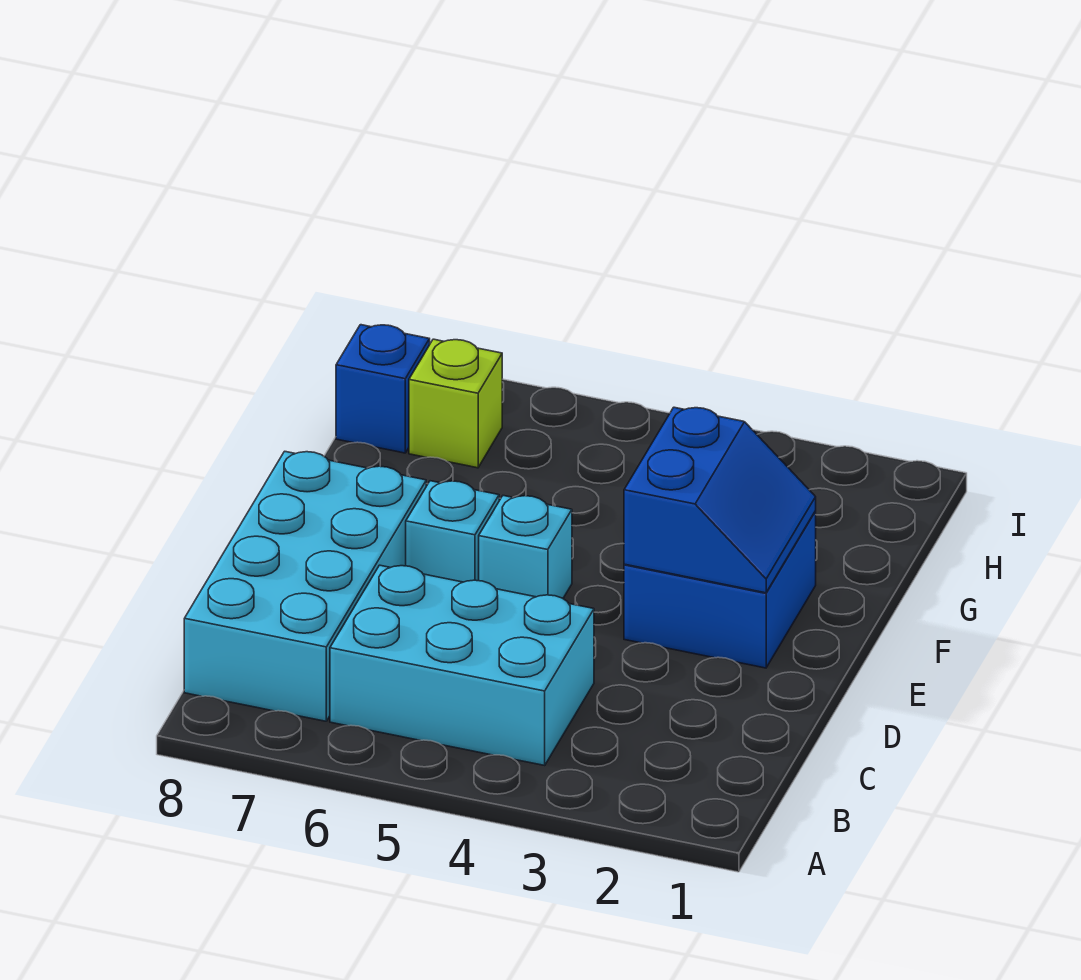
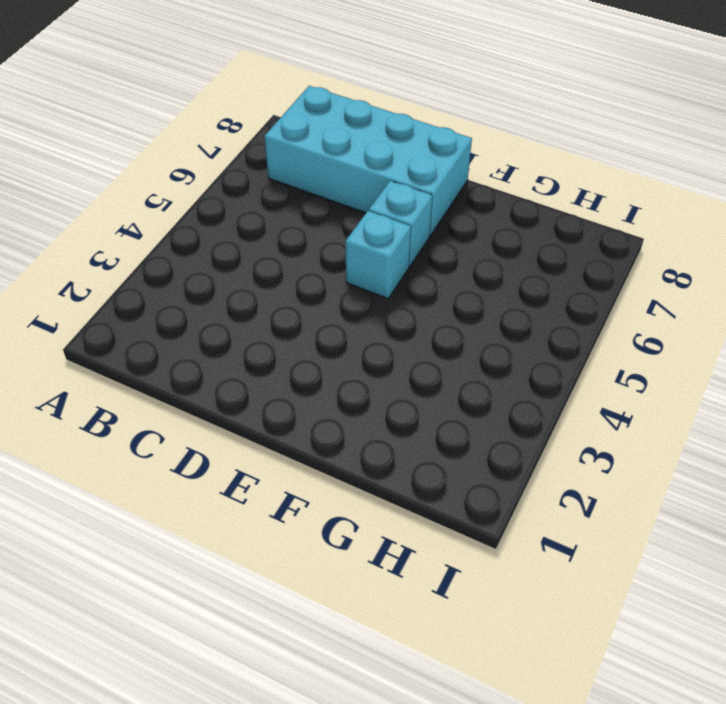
none -> cyan 2x3 brick [330,565,594,765]
none -> blue 2x2 brick [624,511,816,668]

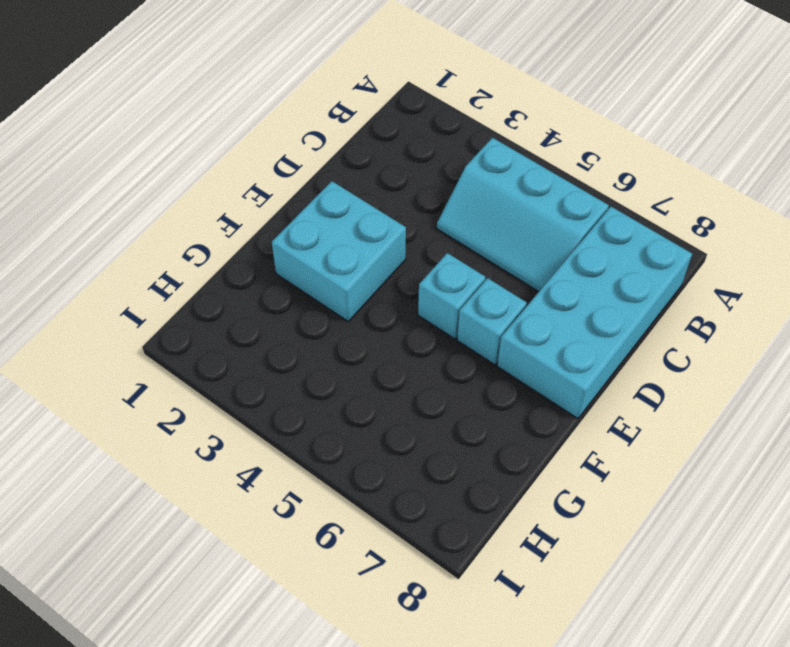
cyan 2x3 slope [437,138,609,292] -> cyan 2x3 brick [330,565,594,765]
cyan 2x2 brick [272,181,406,321] -> blue 2x2 brick [624,511,816,668]
none -> lime 1x1 brick [409,339,502,468]
none -> blue 1x1 brick [336,325,430,453]

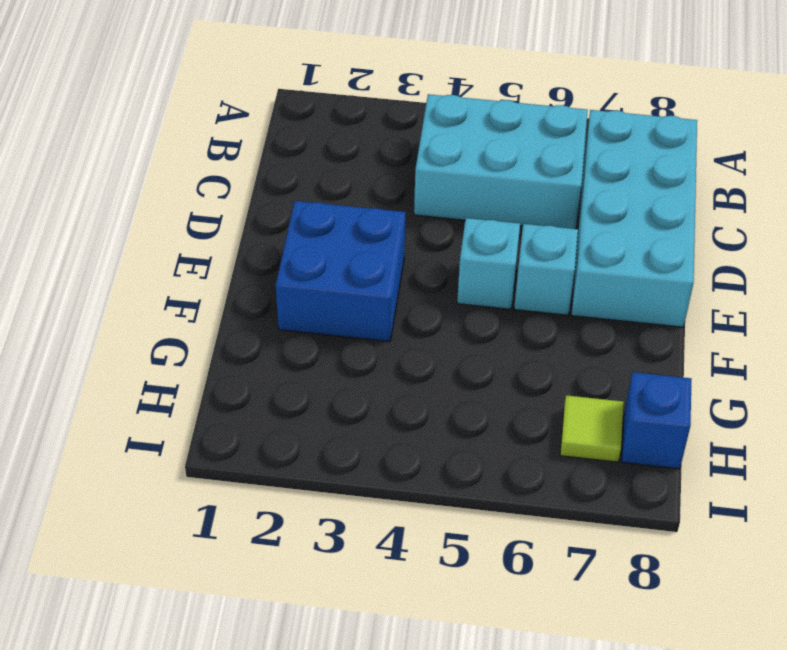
lime 1x1 tile [560,395,624,462] -> lime 1x1 brick [409,339,502,468]
none -> blue 2x2 slope [624,407,816,593]

